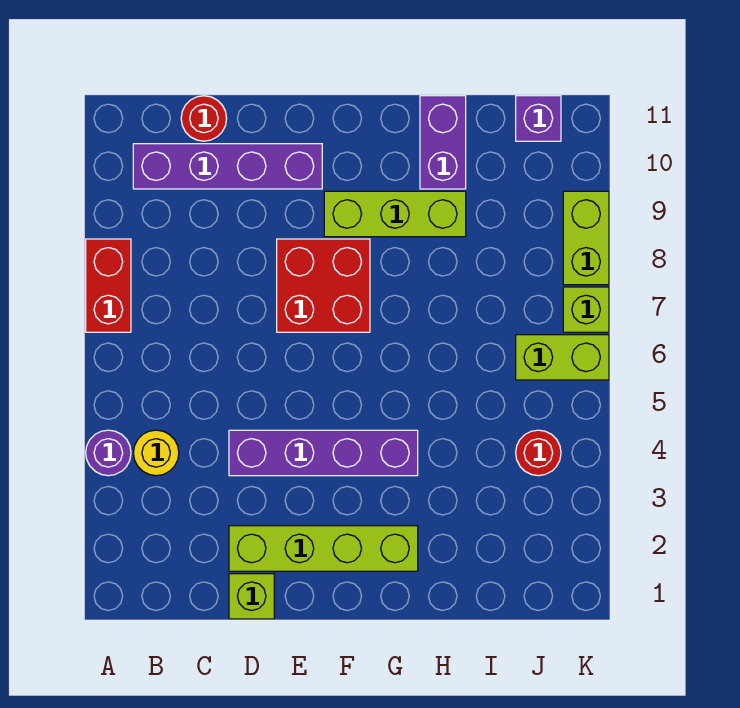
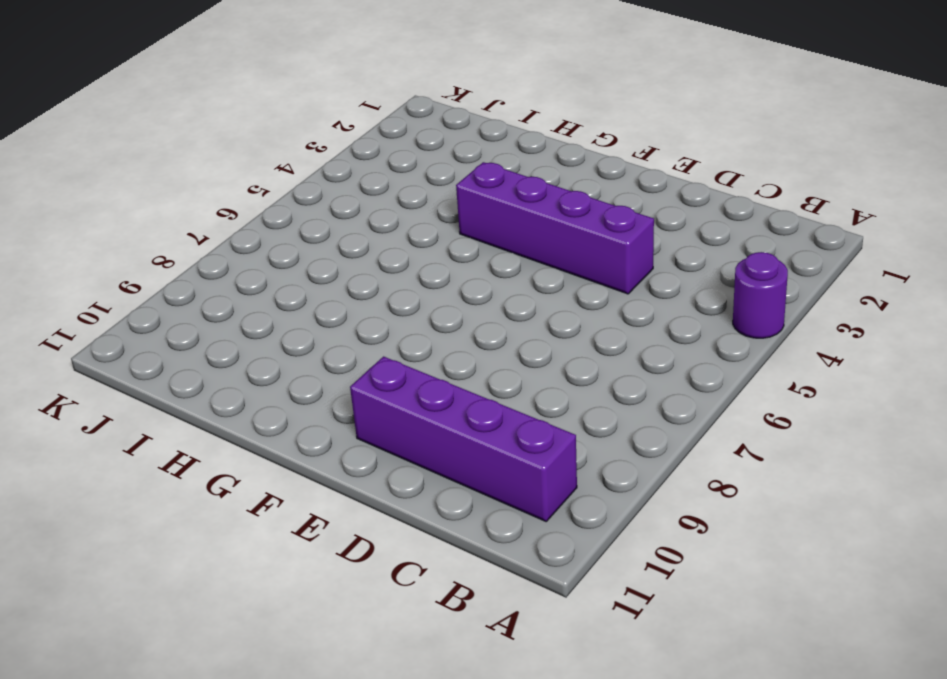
none -> red 1x2 brick [86,239,131,332]
none -> yellow 1x1 round brick [133,430,179,476]
none -> red 1x1 round brick [181,96,227,141]

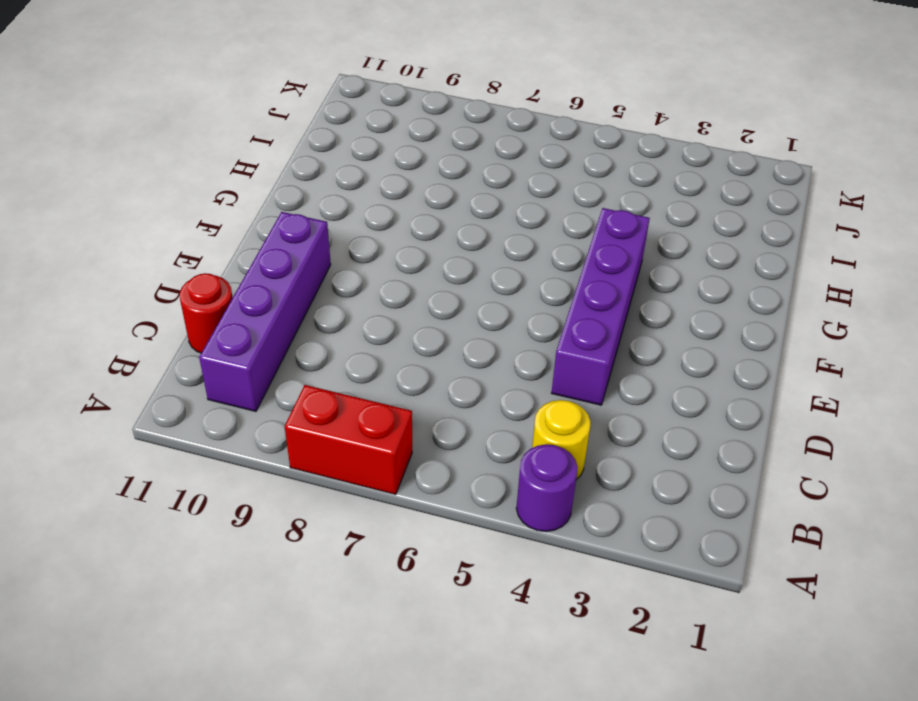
none -> lime 1x1 brick [229,574,274,619]
none -> lime 1x4 brick [229,526,418,571]
none -> red 2x2 brick [277,239,370,332]

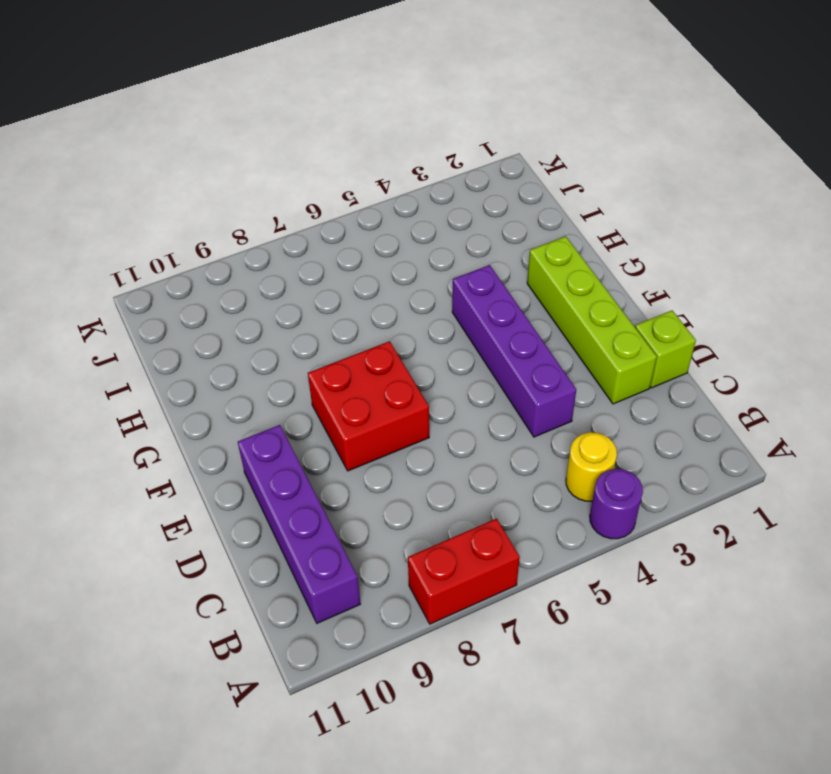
none -> red 1x1 round brick [181,96,227,141]
none -> lime 1x3 brick [324,191,466,237]
none -> purple 1x2 brick [420,96,466,189]

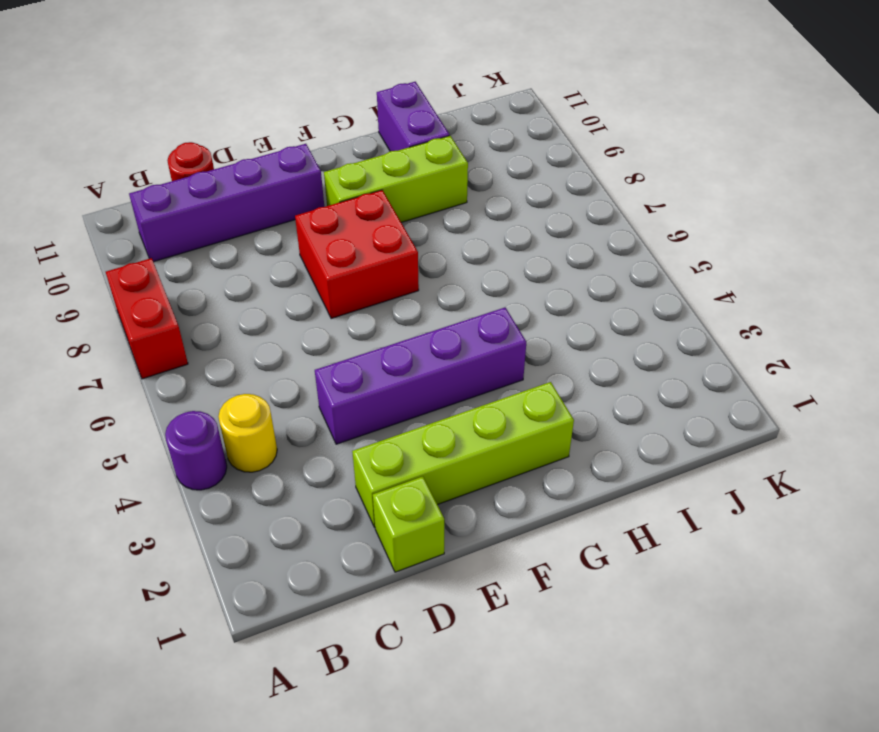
none -> red 1x1 round brick [516,430,561,476]
none -> lime 1x2 brick [516,335,609,380]
none -> purple 1x1 brick [516,96,561,141]

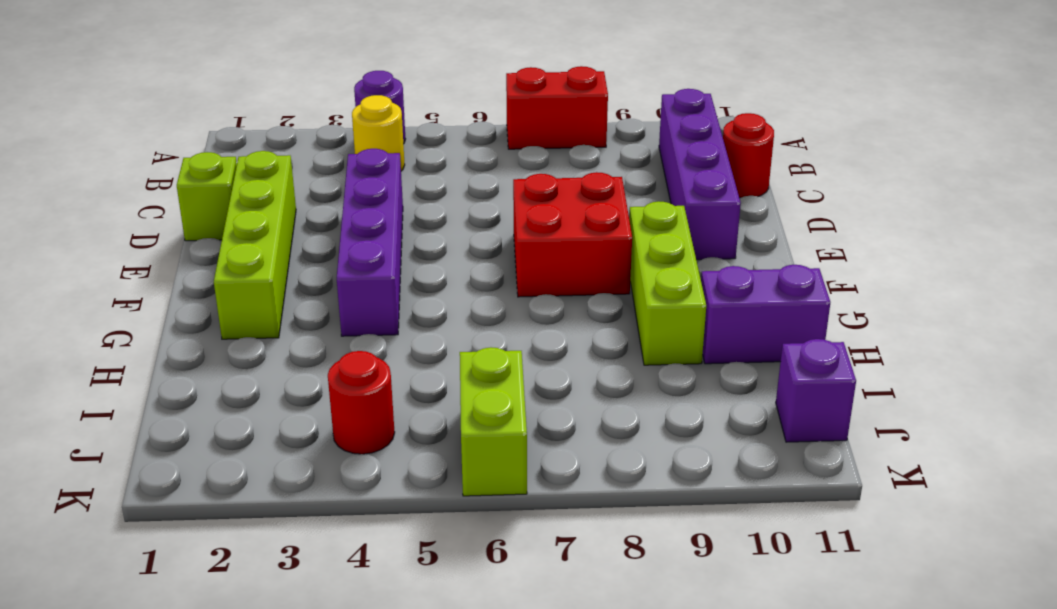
none -> lime 1x1 brick [563,287,609,332]
none -> lime 1x2 brick [563,191,609,285]

